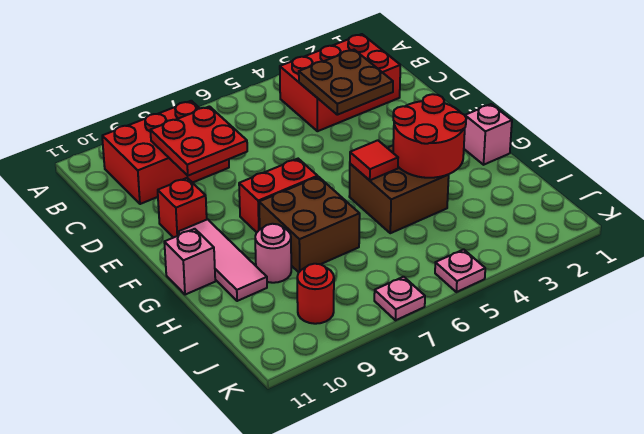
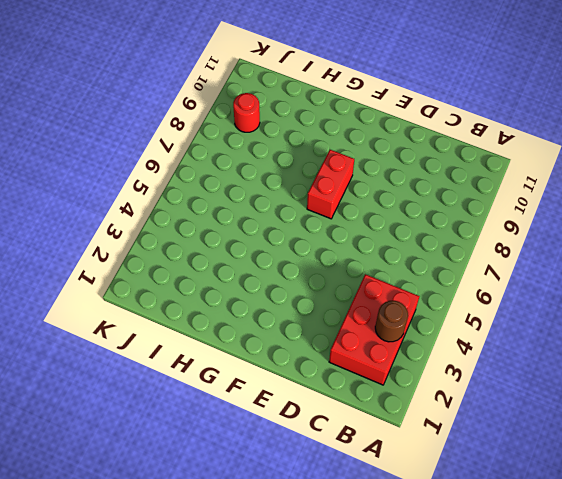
brown 1x1 round brick [375,300,408,342] -> none
none -> red 2x3 brick [102,101,229,204]
none -> red 1x1 brick [158,178,207,238]
none -> pink 1x3 tile [178,219,267,301]

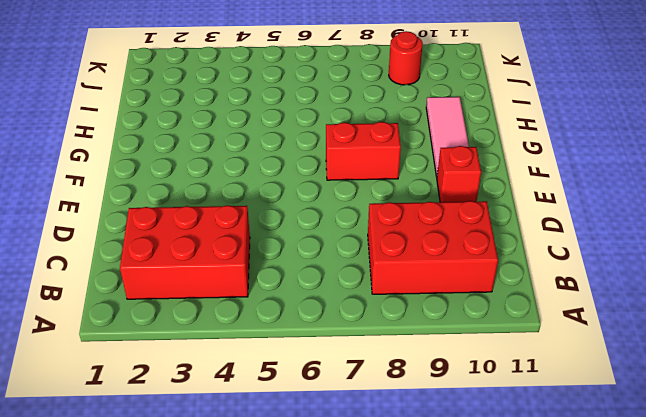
none -> pink 1x1 brick [464,104,512,165]
none -> brown 2x2 brick [349,146,449,233]
none -> brown 2x2 brick [259,177,360,272]

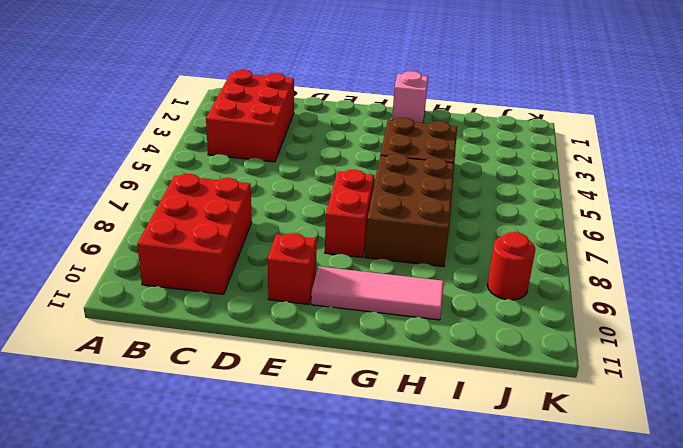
brown 2x3 brick [365,154,454,267] -> brown 2x2 brick [259,177,360,272]
none -> pink 1x1 brick [164,229,215,295]
none -> pink 1x1 round brick [255,224,291,283]
none -> pink 1x1 plate [435,249,485,292]

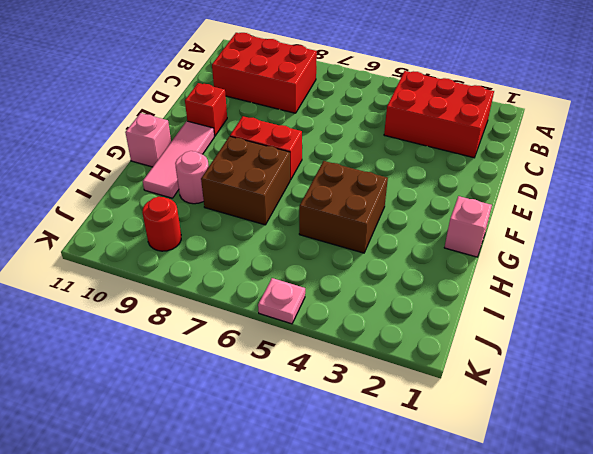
none -> pink 1x1 plate [374,277,425,320]
none -> brown 2x2 plate [299,50,393,115]
none -> red 2x2 plate [150,106,247,176]

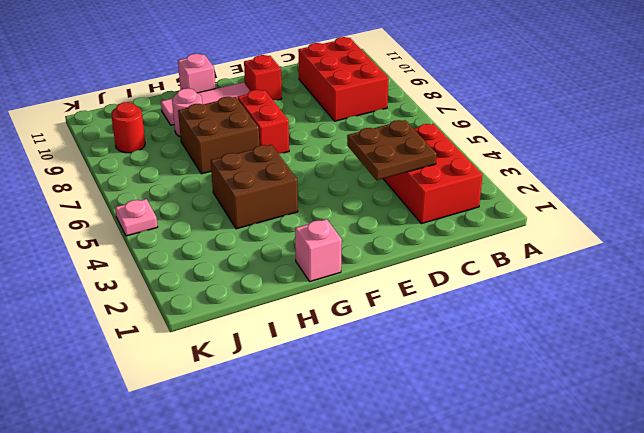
none -> pink 1x1 plate [374,277,425,320]
none -> red 2x2 plate [150,106,247,176]
none -> red 2x2 round brick [393,94,466,178]

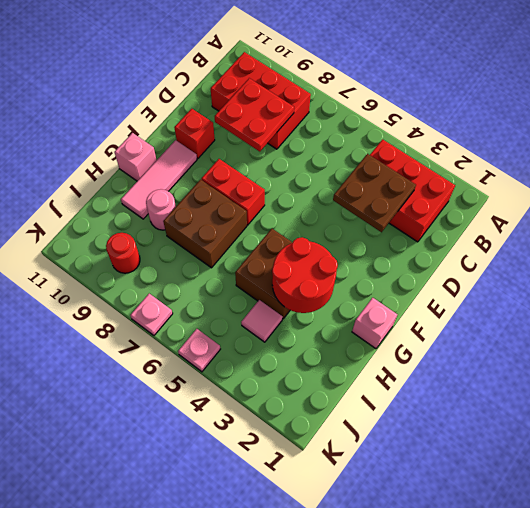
pink 1x1 tile [241,300,283,342] -> none
none -> red 1x1 tile [350,140,398,180]

